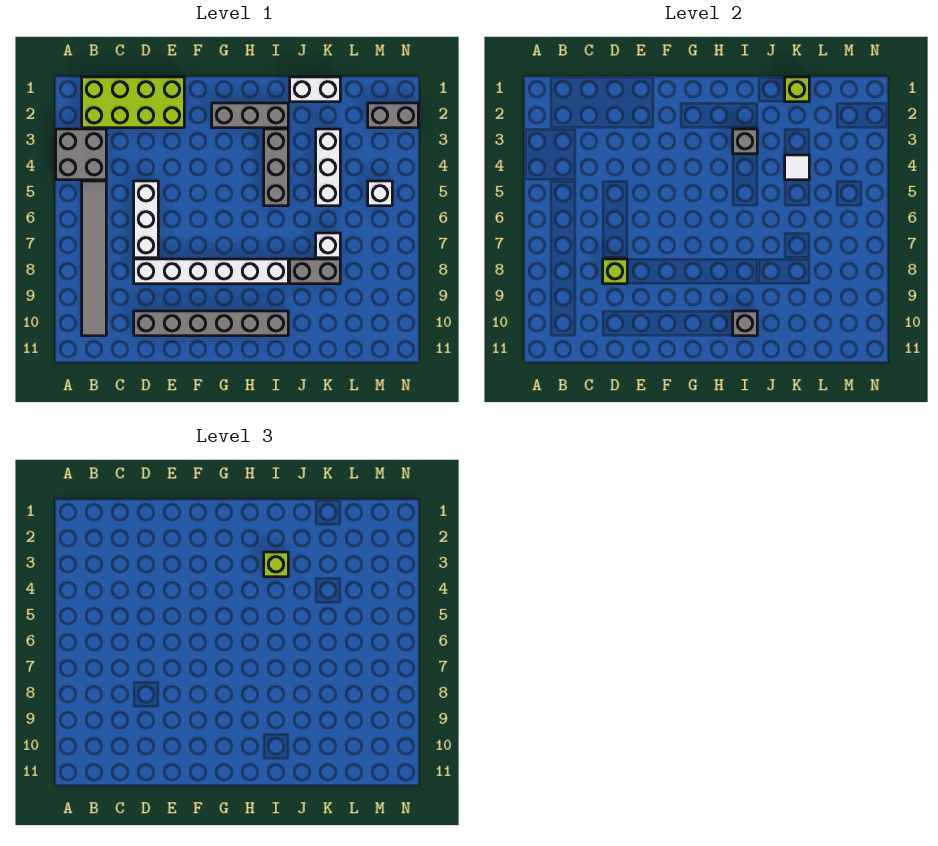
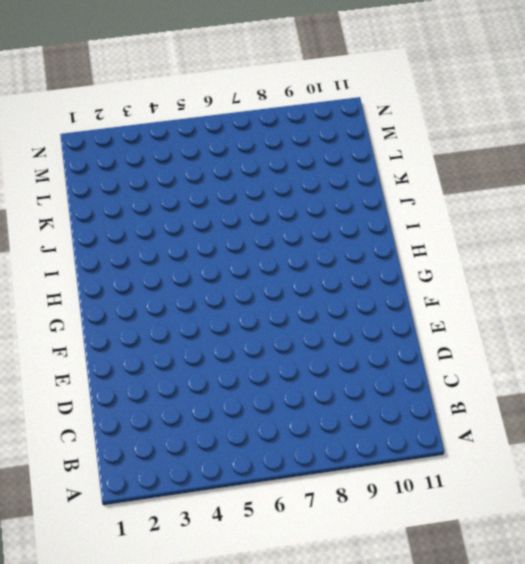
none -> grey 2x2 brick [56,129,106,180]
none -> lime 2x4 brick [82,77,184,128]
none -> grey 1x6 tile [82,181,106,336]

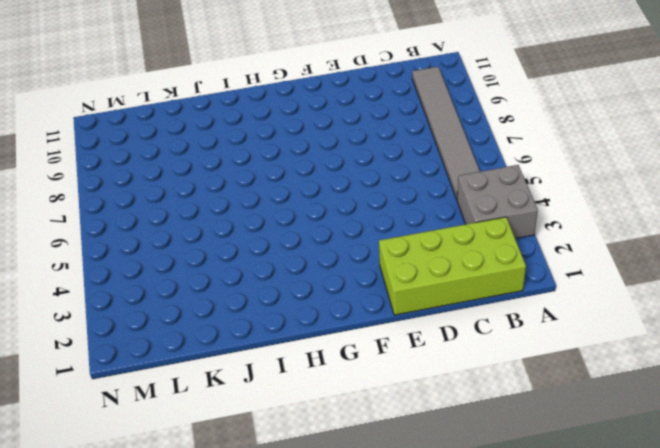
none -> white 1x3 brick [134,181,158,258]
none -> white 1x6 brick [134,259,288,284]
none -> grey 1x6 brick [134,311,288,336]

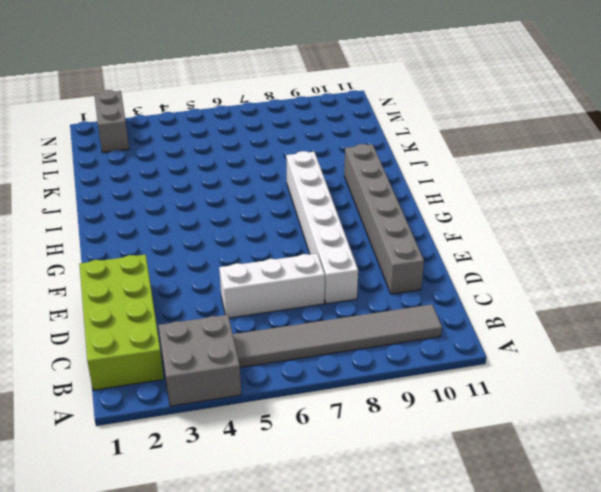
none -> grey 1x3 brick [212,103,288,128]
none -> grey 1x3 brick [264,129,288,206]
none -> white 1x2 brick [290,77,340,102]

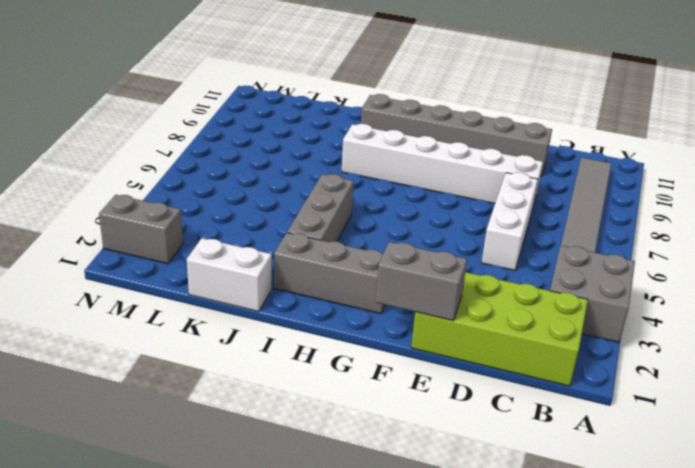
grey 1x2 brick [376,242,467,320] -> grey 1x2 brick moved to [290,259,340,284]
none -> white 1x3 brick [316,129,340,206]
none -> white 1x1 brick [316,233,340,258]
none -> white 1x1 brick [368,181,392,206]

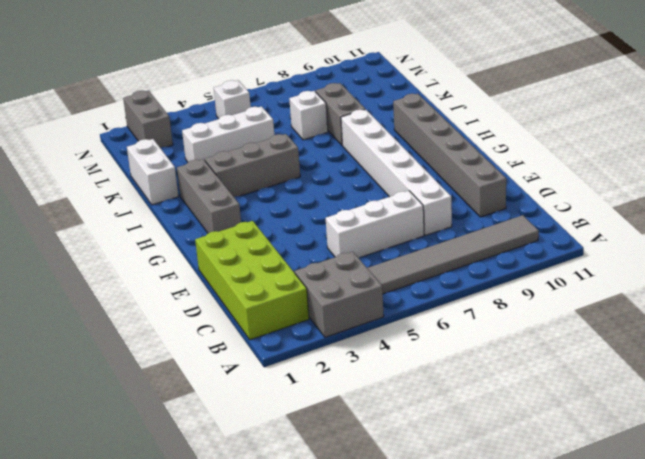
none -> lime 1x1 brick [603,259,627,284]
none -> grey 1x1 brick [733,129,757,154]
none -> grey 1x1 brick [733,311,757,336]

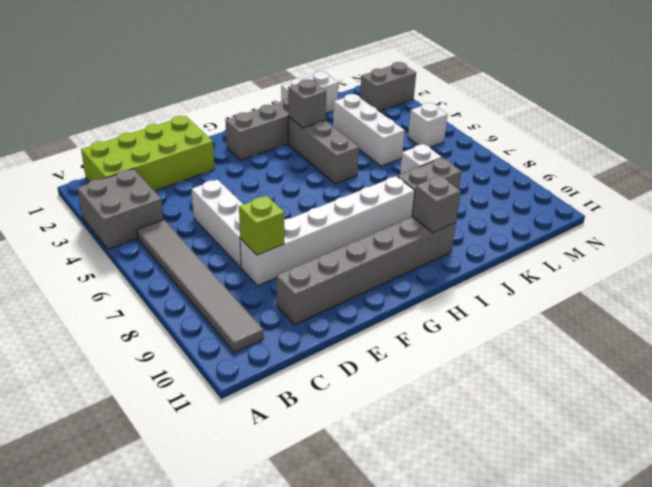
none -> lime 1x1 brick [785,77,809,102]
none -> white 1x1 tile [785,155,809,180]
none -> lime 1x1 brick [264,552,288,577]

